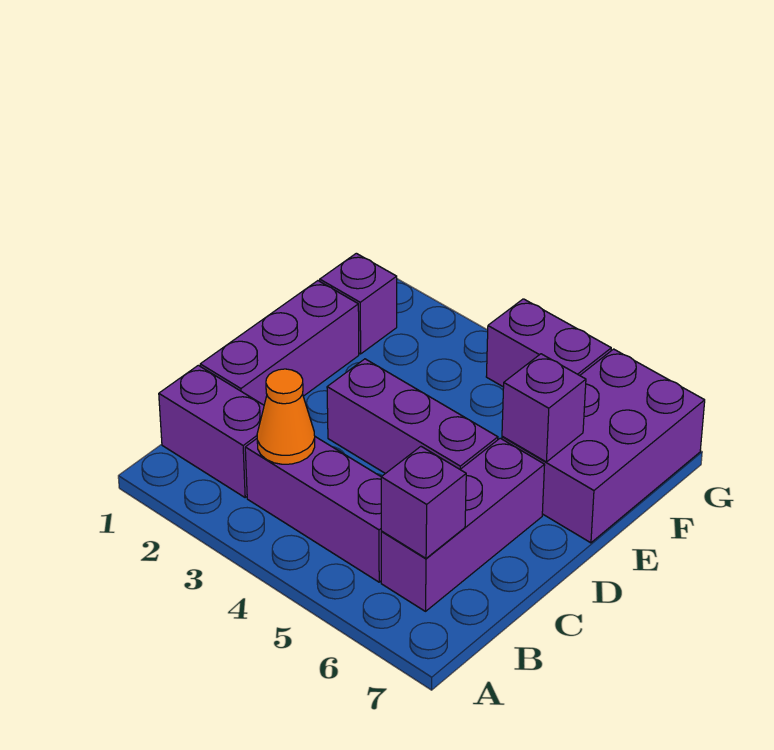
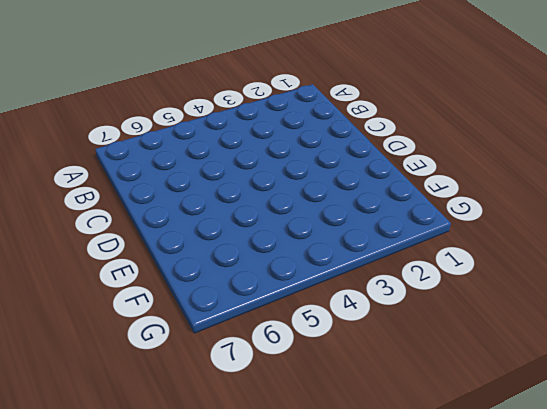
none -> purple 1x2 brick [159,365,264,497]
none -> purple 1x3 brick [245,437,382,582]

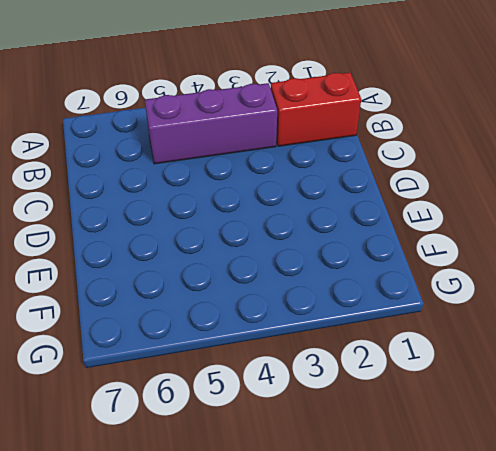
red 1x2 brick [271,73,361,146] -> purple 1x2 brick [159,365,264,497]
none -> purple 1x3 brick [381,438,545,611]
none -> purple 1x3 brick [200,281,359,405]

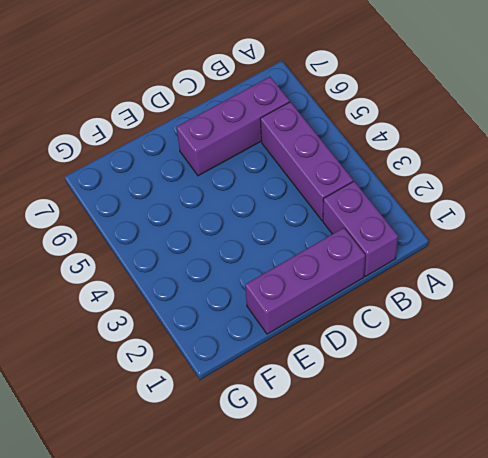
none -> purple 1x3 brick [327,359,498,474]
none -> purple 2x3 brick [502,349,705,543]

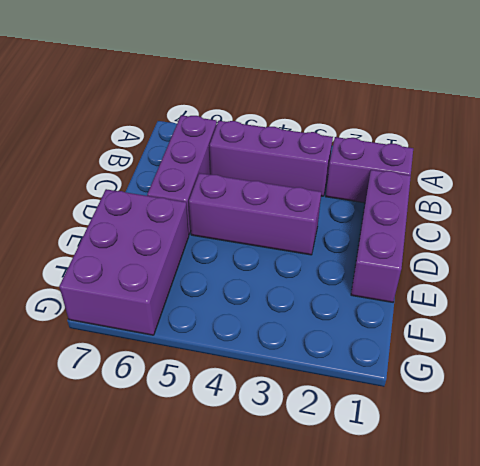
none -> purple 1x1 brick [320,253,397,354]
none -> purple 1x2 brick [486,299,611,387]

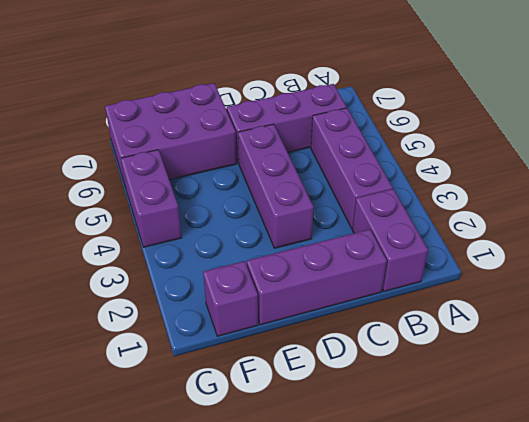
none -> orange 1x1 cone [257,369,315,464]
none -> purple 1x1 brick [381,447,466,558]

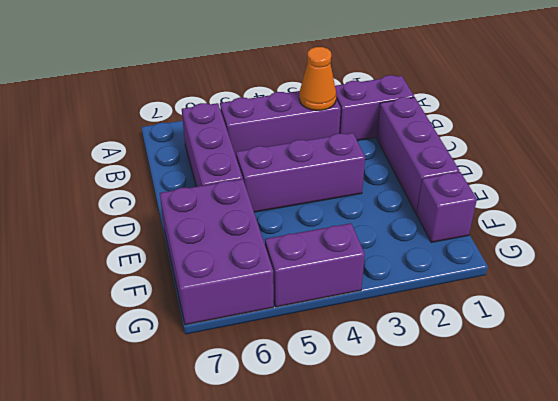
none -> purple 1x1 brick [381,447,466,558]
none -> purple 1x1 brick [502,354,586,462]

